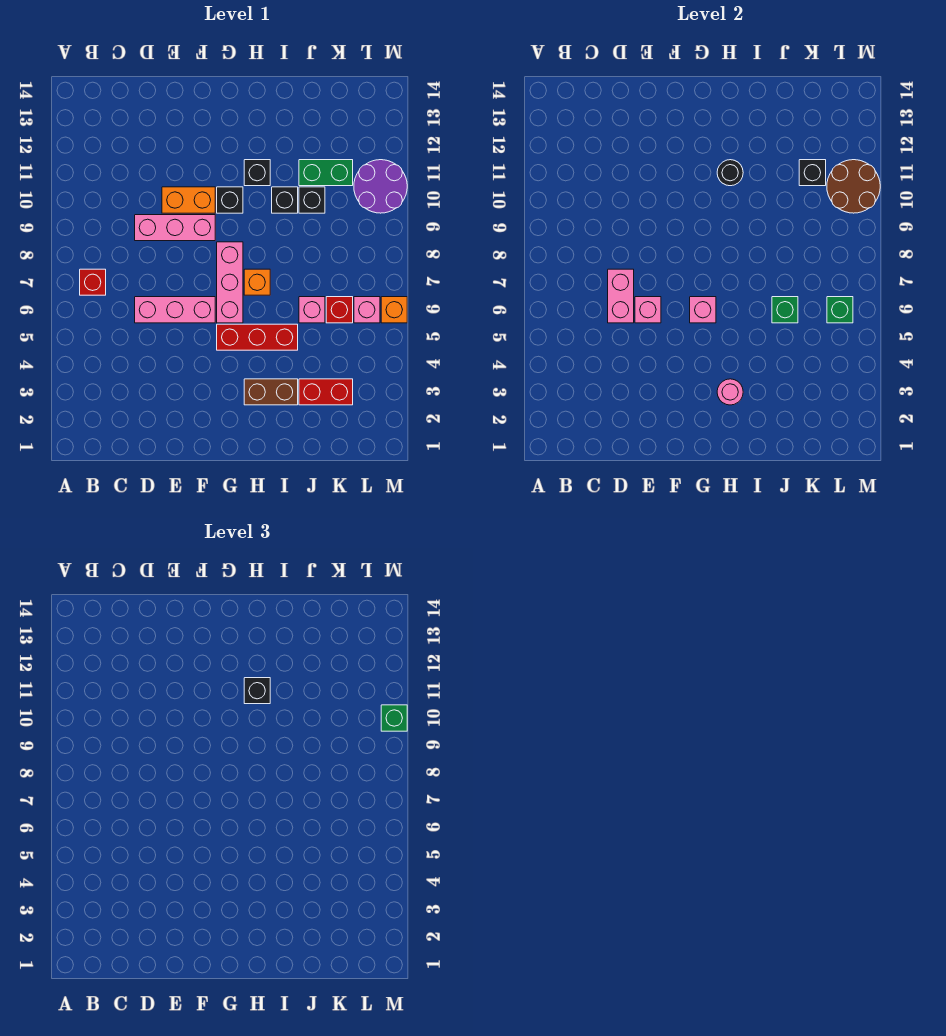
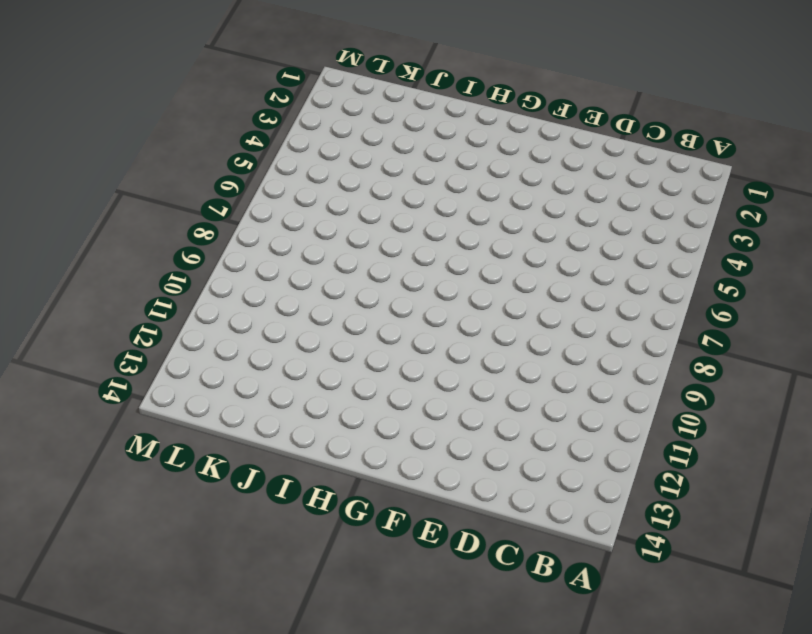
none -> red 1x1 brick [80,269,106,295]
none -> pink 1x3 brick [135,297,215,323]
none -> pink 1x3 brick [135,215,215,241]
none -> orange 1x2 brick [162,187,215,213]

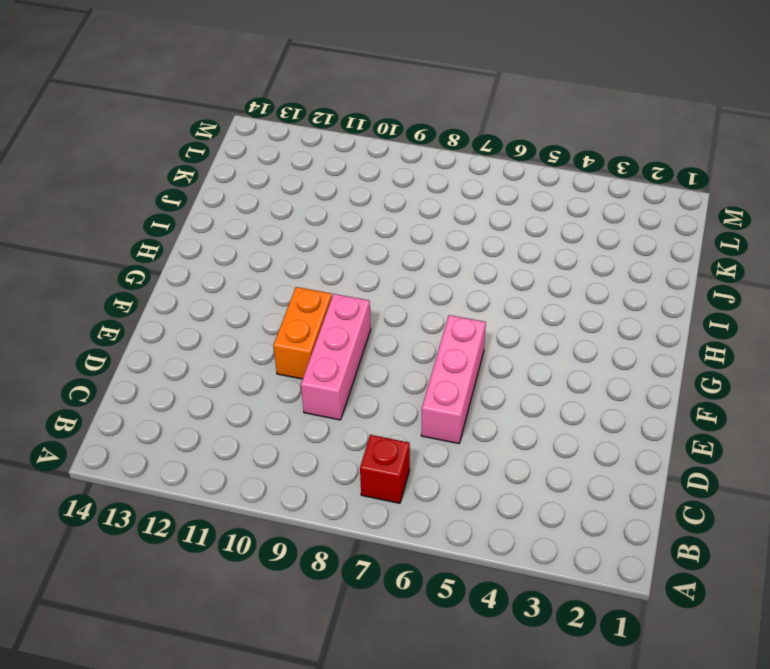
none -> red 1x3 brick [217,324,298,350]
none -> pink 1x3 brick [217,242,243,323]
none -> black 1x1 brick [217,187,243,213]
none -> brown 1x2 brick [244,379,298,405]

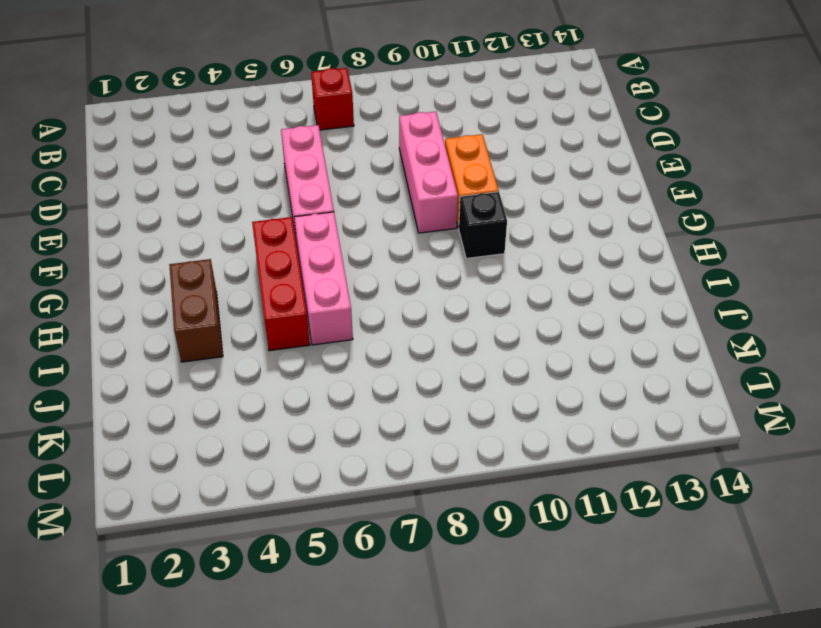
pink 1x3 brick [294,212,353,345] -> pink 1x3 brick turned to [217,242,243,323]
none -> orange 1x1 brick [244,269,270,295]
none -> black 1x1 brick [244,160,270,186]
none -> black 1x1 brick [272,187,298,213]
none -> red 1x2 brick [299,379,353,405]

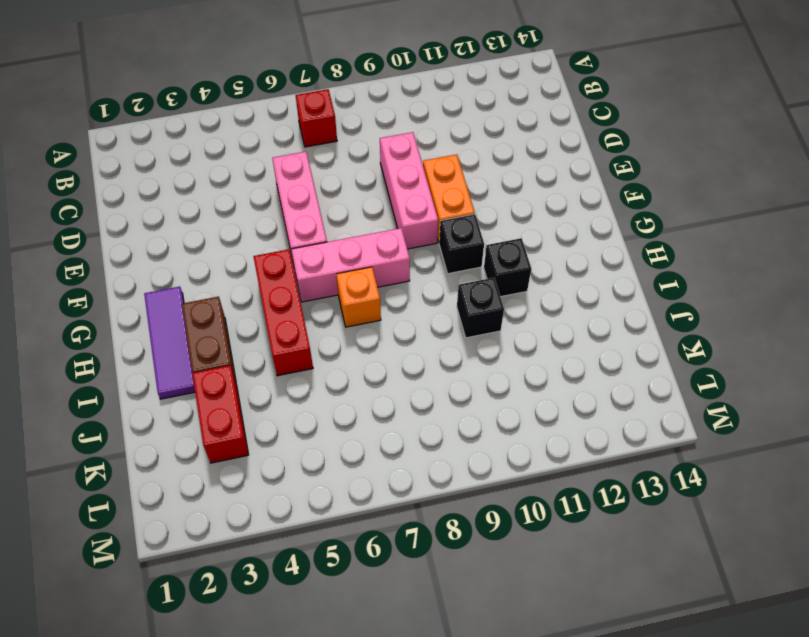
purple 1x3 tile [144,287,195,399] -> none
none -> pink 1x1 brick [299,297,325,323]
none -> black 1x1 brick [299,187,325,213]
none -> green 1x2 brick [299,160,353,186]
none -> red 1x1 brick [326,297,353,323]

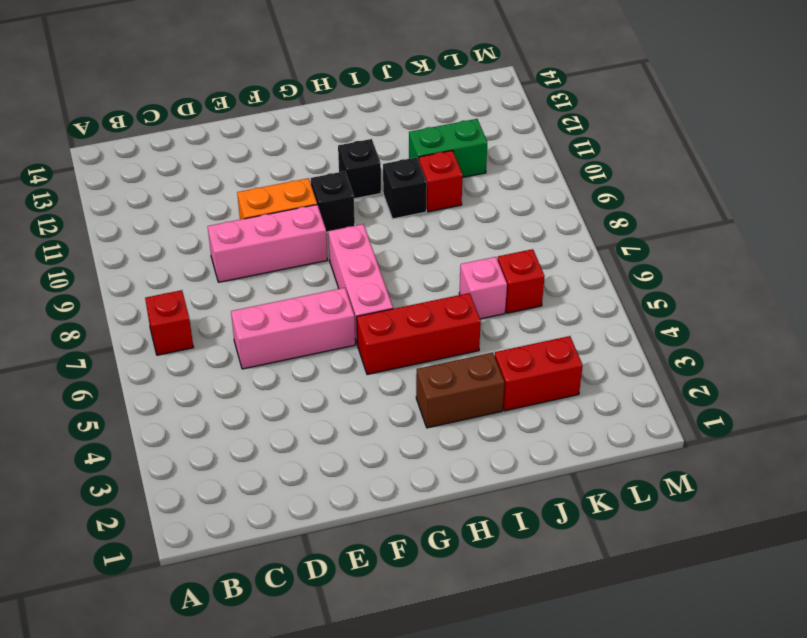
red 1x1 brick [419,150,463,212] -> black 1x1 brick [299,187,325,213]
none -> orange 1x1 brick [244,269,270,295]
none -> pink 1x1 brick [354,297,380,323]
none -> purple 2x2 round brick [354,160,407,213]
none -> orange 1x1 brick [381,297,407,323]

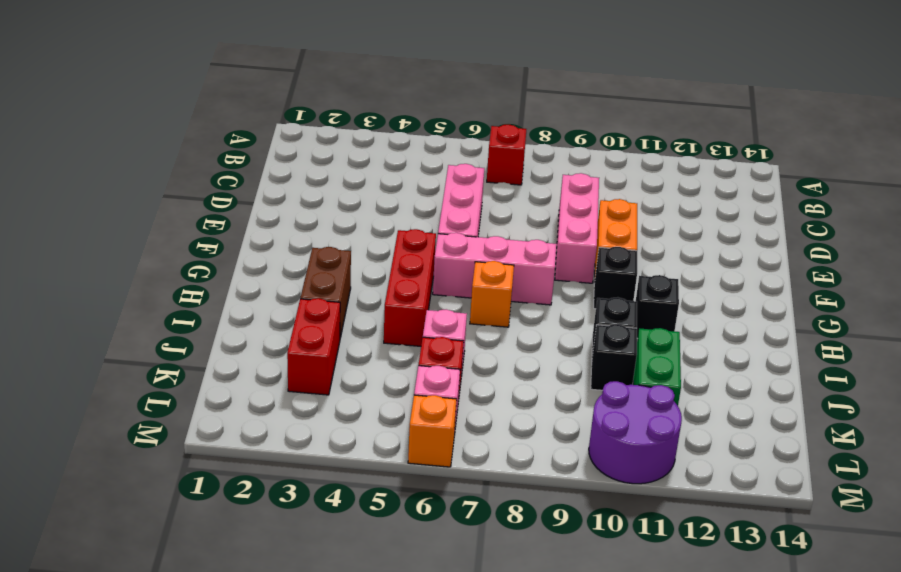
none -> pink 1x2 brick [608,269,634,323]
none -> pink 1x1 brick [635,297,661,323]
none -> pink 1x1 brick [690,297,716,323]
none -> pink 1x1 round brick [717,379,743,405]

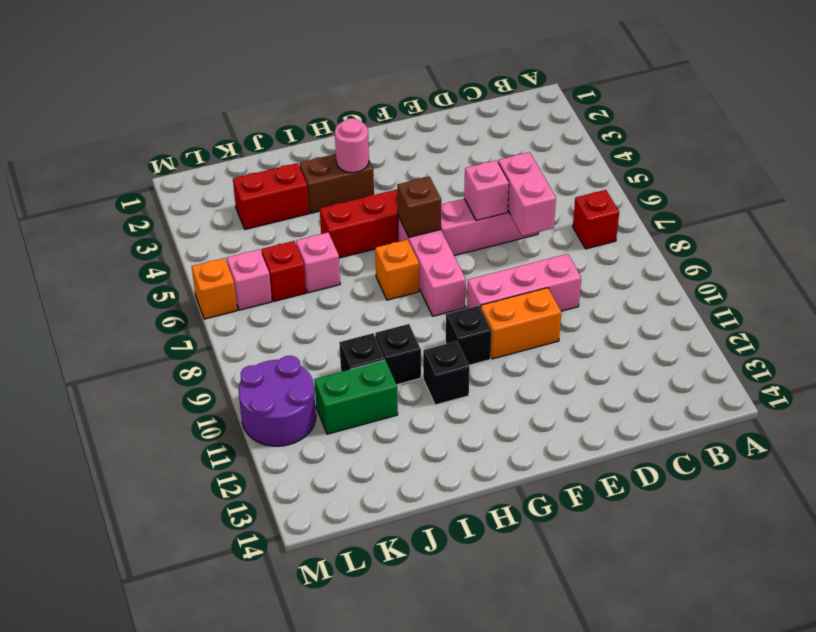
brown 1x1 brick [397,177,441,237] -> pink 1x1 brick [690,297,716,323]
none -> black 1x1 round brick [717,160,743,186]
none -> green 1x1 brick [772,297,798,323]
none -> black 1x1 brick [799,160,826,186]
none -> green 1x1 brick [827,297,853,323]

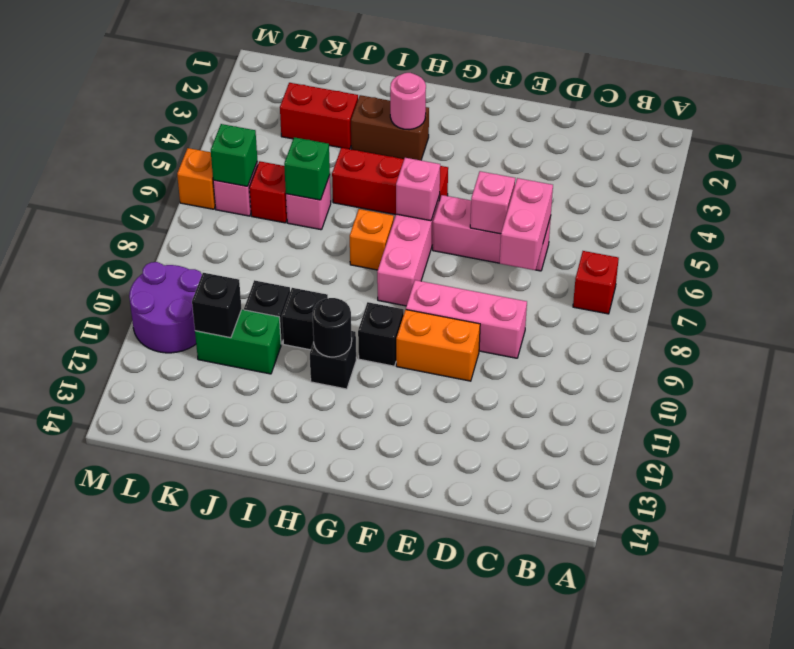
none -> brown 2x2 round brick [827,160,880,213]
none -> black 1x1 brick [244,678,270,704]
none -> green 1x1 brick [381,705,407,731]

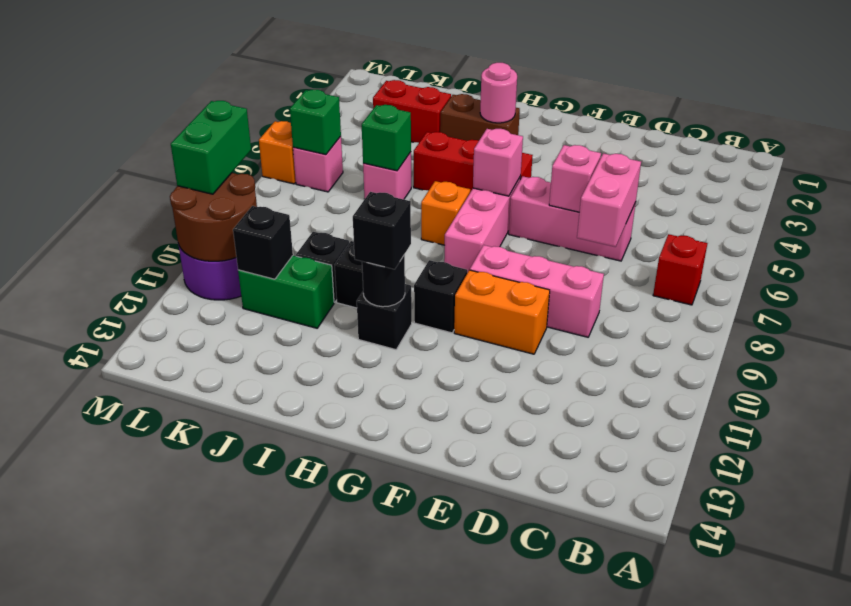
green 1x2 brick [171,101,251,194] -> green 1x1 brick [381,705,407,731]
none -> red 1x1 brick [326,297,353,323]

